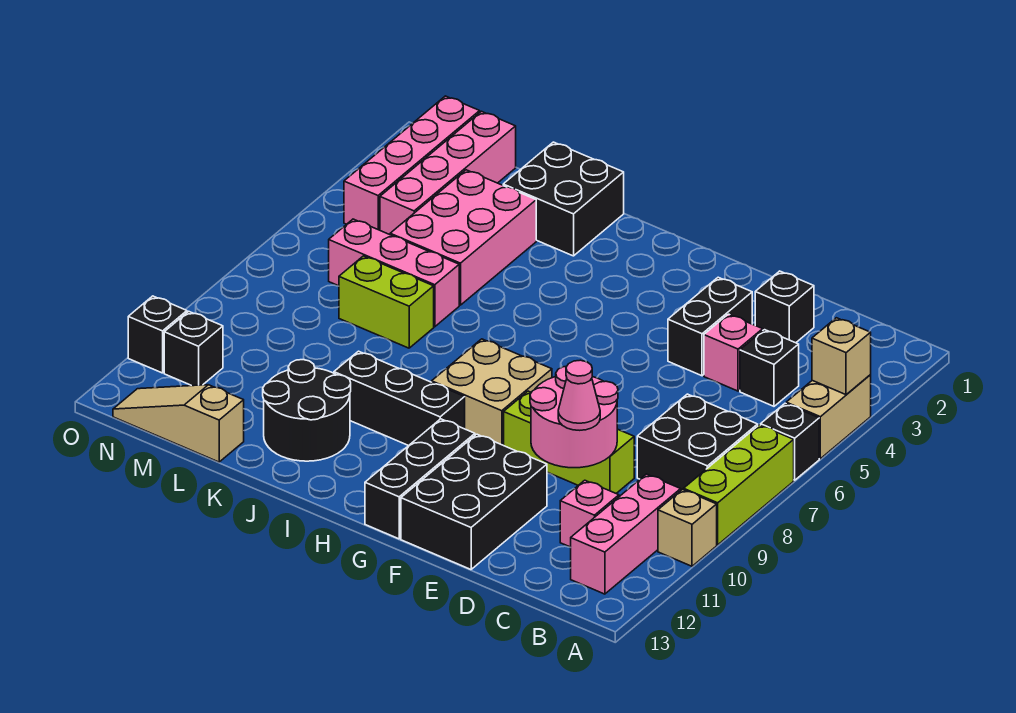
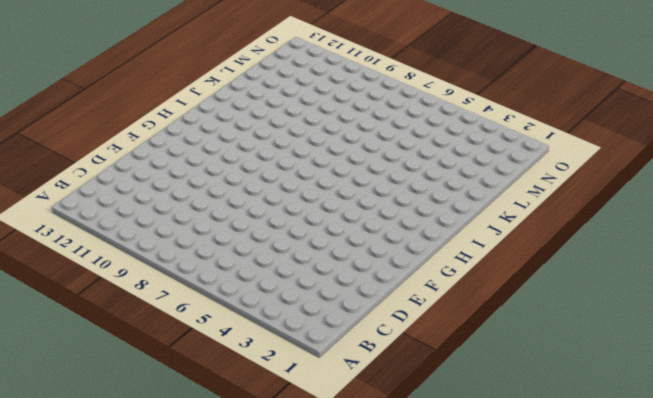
none -> tan 1x2 brick [786,375,871,459]
none -> black 1x1 brick [761,403,819,480]
none -> lime 1x3 brick [684,425,794,545]

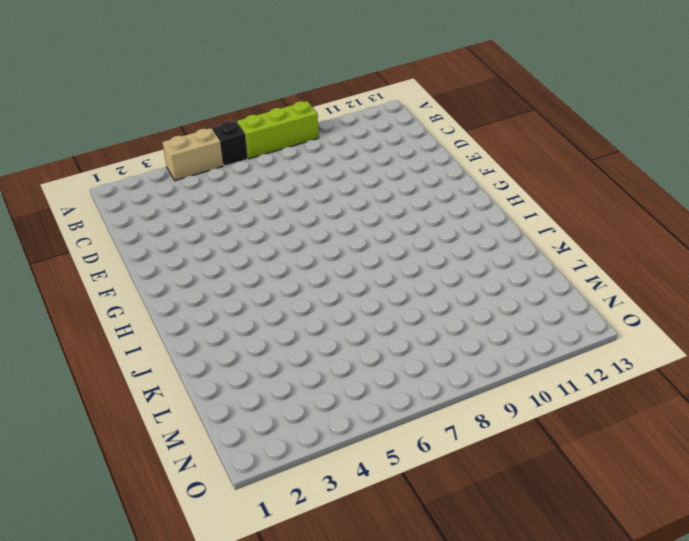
none -> tan 1x1 brick [658,489,717,566]
none -> black 2x2 brick [637,394,758,490]
none -> pink 1x3 brick [571,474,681,594]

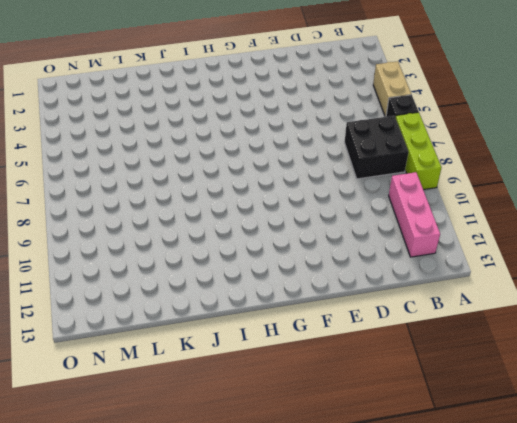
none -> tan 1x1 brick [658,489,717,566]
none -> black 1x1 brick [740,330,799,406]
none -> pink 1x1 brick [560,480,619,547]

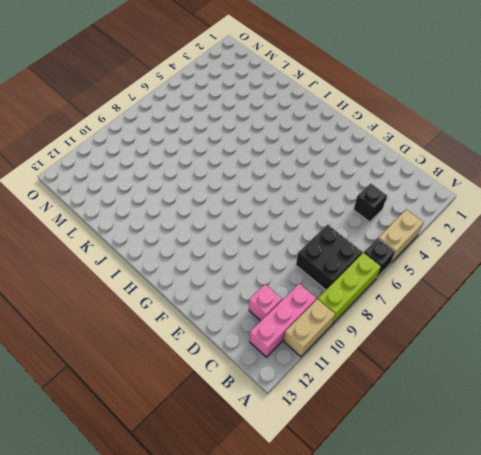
tan 1x2 brick [284,299,335,357] -> tan 1x1 brick [658,489,717,566]
none -> black 1x1 brick [755,271,814,343]
none -> pink 1x1 brick [704,314,763,391]
none -> lime 1x3 brick [504,391,634,493]

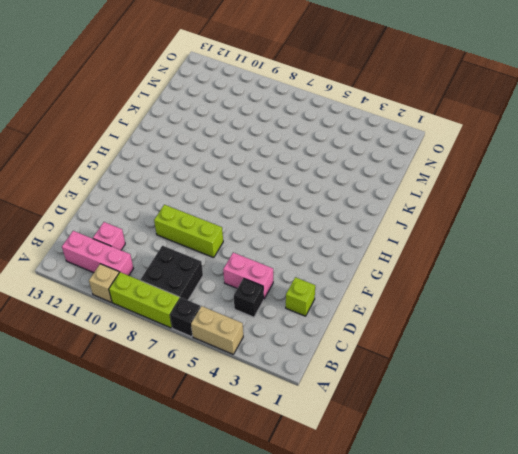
lime 1x1 brick [286,277,315,316] -> black 1x1 brick [755,271,814,343]
pink 1x2 brick [223,253,273,299] -> pink 1x1 brick [704,314,763,391]
lime 1x3 brick [154,205,223,258] -> lime 1x3 brick turned to [504,391,634,493]
none -> black 1x2 brick [668,277,752,376]
none -> black 2x3 brick [401,434,547,569]
none -> tan 2x2 brick [432,339,552,445]

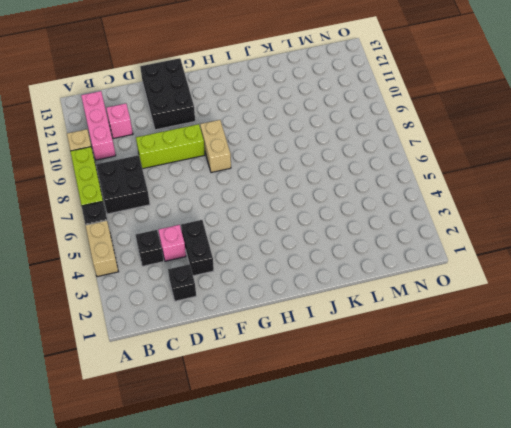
tan 1x2 brick [200,120,231,173] -> tan 2x2 brick [432,339,552,445]
none -> black 1x3 brick [365,419,475,539]
none -> black 1x3 brick [334,351,465,446]
none -> black 2x2 brick [503,142,624,256]

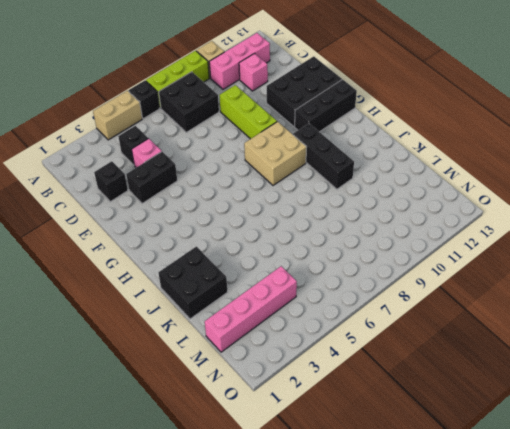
none -> black 2x2 round brick [263,360,351,461]
none -> pink 2x3 brick [390,170,536,305]
none -> pink 1x3 brick [329,219,459,327]

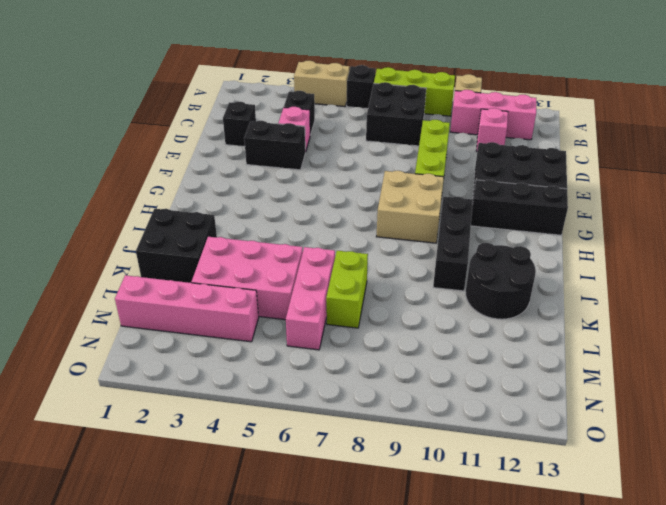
none -> tan 1x3 slope [113,385,244,462]
none -> pink 1x4 brick [344,96,480,230]
none -> black 1x1 brick [164,311,223,386]

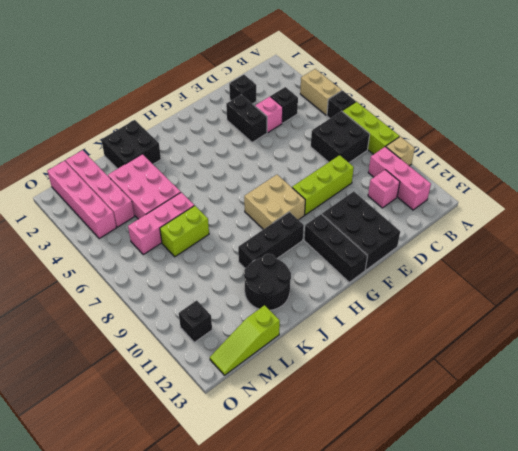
lime 1x3 slope [210,305,280,375] -> tan 1x3 slope [113,385,244,462]
none -> black 1x1 brick [128,296,187,373]
none -> tan 1x1 brick [812,318,871,395]
none -> pink 2x2 round brick [530,366,618,468]

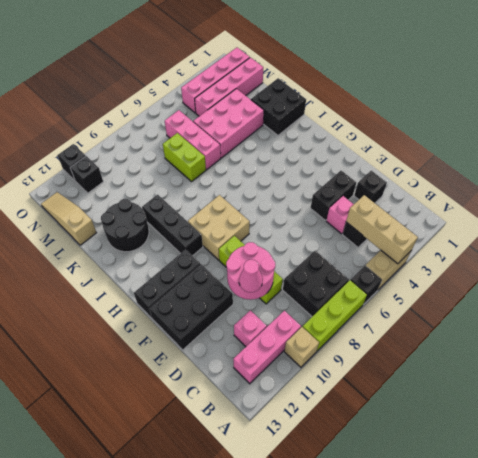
tan 1x3 brick [346,195,418,264] -> tan 1x1 brick [812,318,871,395]

